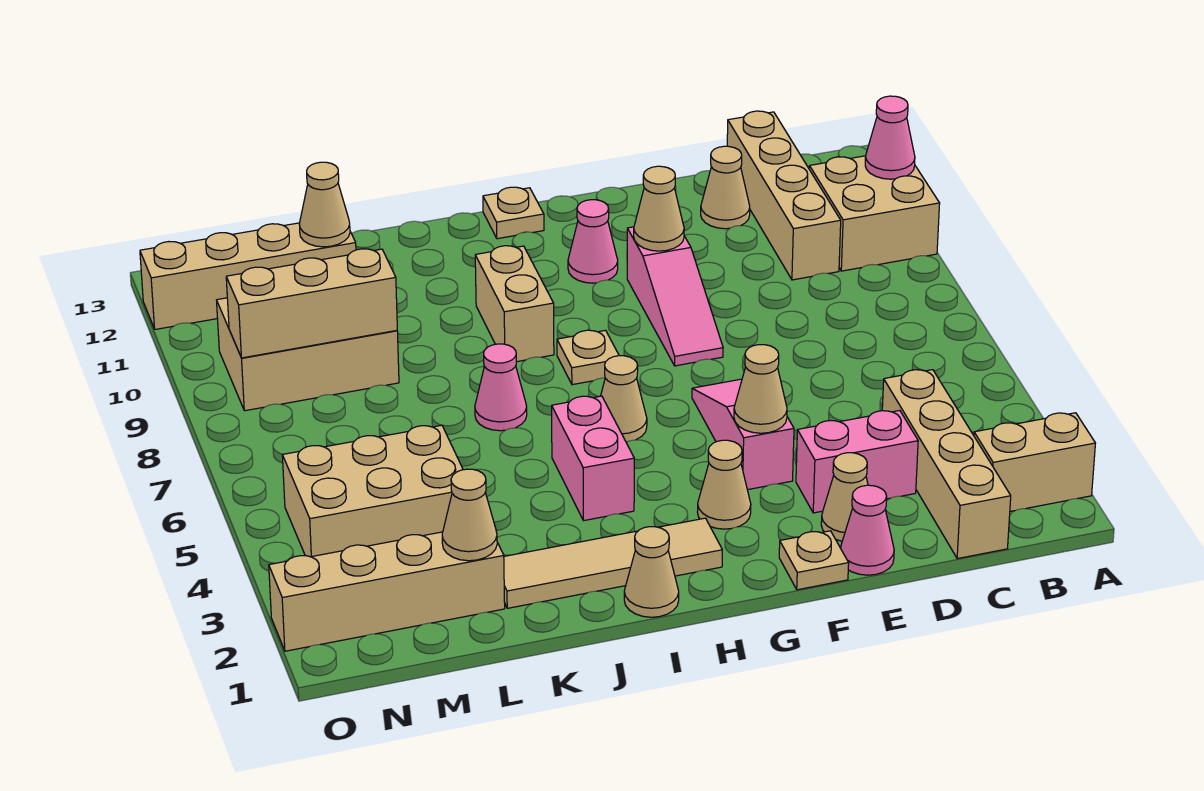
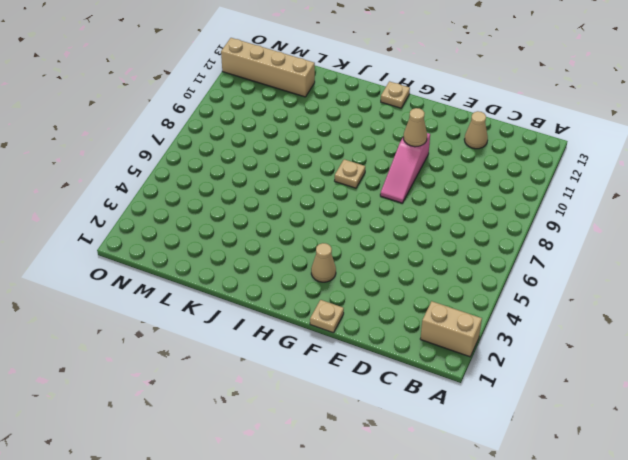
none -> tan 2x2 brick [809,156,940,271]
none -> tan 1x4 brick [882,370,1011,559]
none -> tan 1x4 brick [727,111,841,280]
none -> pink 1x2 brick [796,410,918,513]

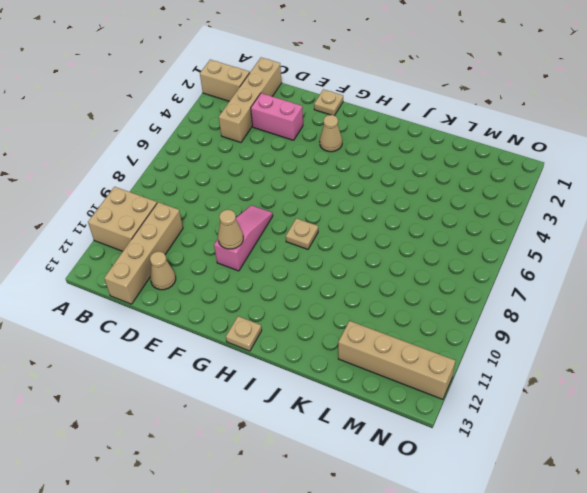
none -> pink 1x1 cone [841,485,894,575]
none -> tan 1x1 cone [821,453,868,541]
none -> pink 1x3 slope [692,379,794,490]
none -> pink 1x1 cone [568,200,618,283]

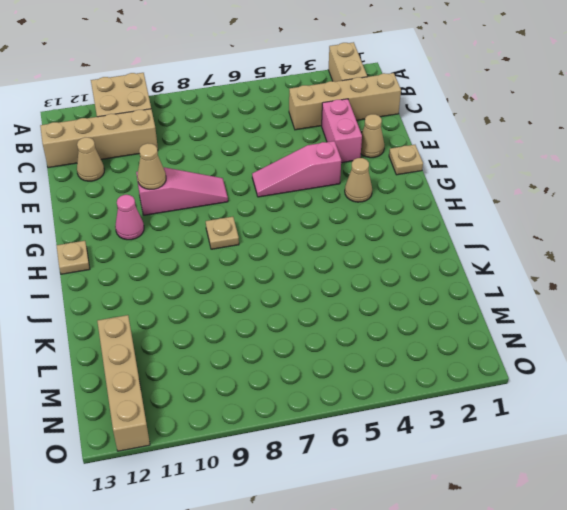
none -> pink 1x1 cone [841,485,894,575]
none -> tan 1x4 tile [504,518,722,608]
none -> tan 1x1 cone [601,356,647,442]
none -> tan 1x1 cone [624,527,679,617]

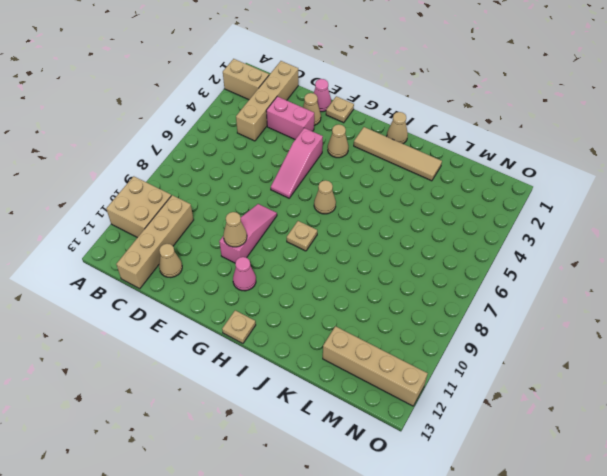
none -> pink 1x2 brick [552,396,634,521]
none -> tan 1x2 brick [475,246,554,362]
none -> pink 1x1 cone [475,344,527,431]
none -> tan 1x4 brick [269,532,505,651]

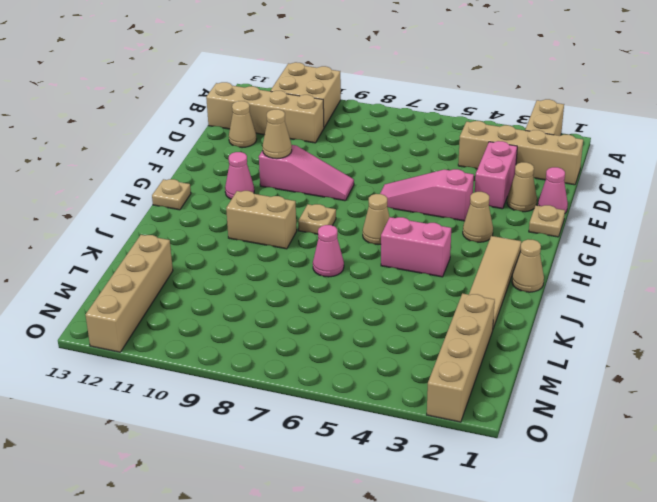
none -> tan 2x3 brick [282,425,463,557]
none -> tan 2x3 brick [217,298,399,411]
none -> pink 1x1 cone [865,96,915,179]
none -> tan 1x1 cone [734,345,787,433]

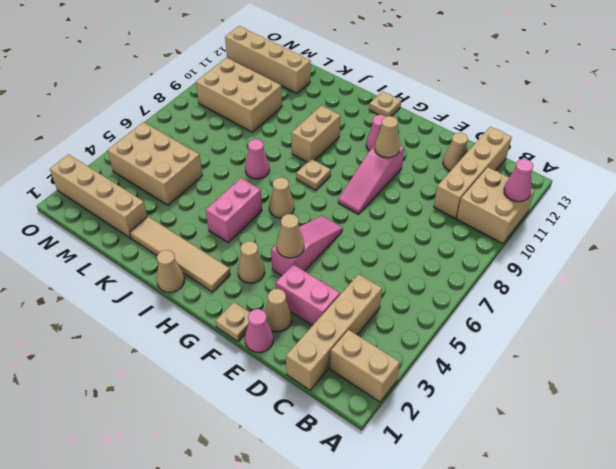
none -> tan 1x1 cone [442,469,497,561]
none -> tan 1x3 brick [226,249,397,358]
none -> tan 1x1 cone [299,162,350,247]

